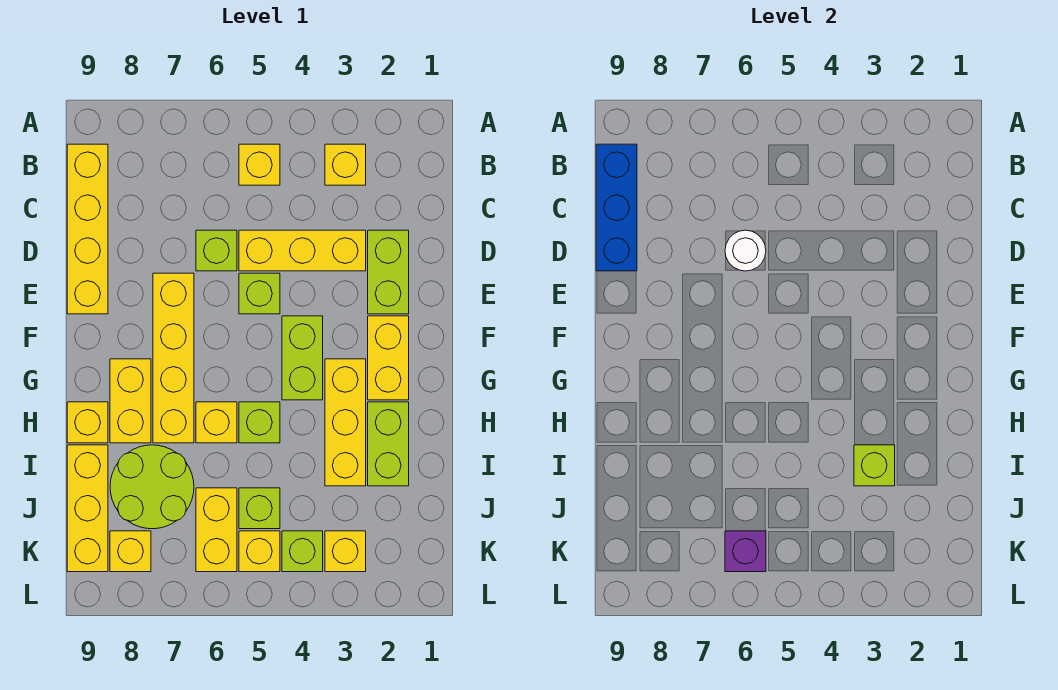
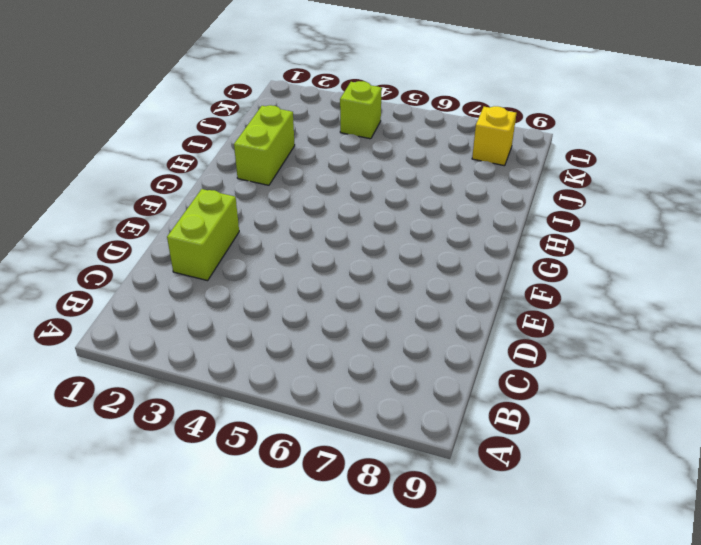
none -> yellow 1x1 brick [325,144,366,185]
none -> yellow 1x1 brick [239,144,280,185]
none -> yellow 1x4 brick [67,144,108,314]

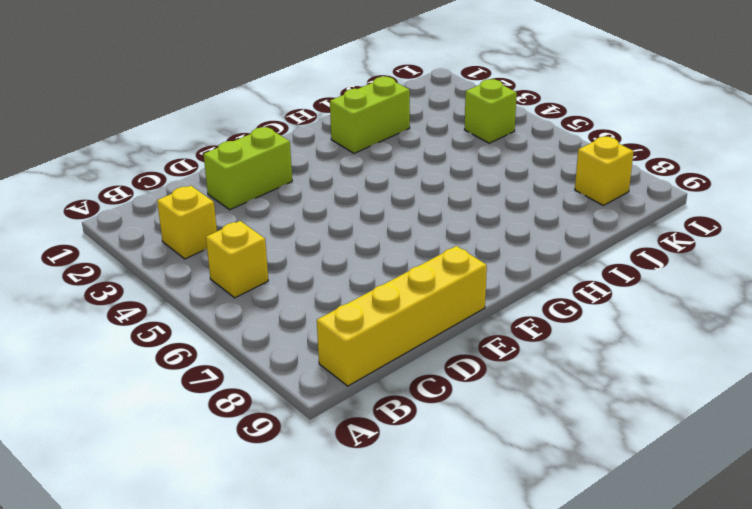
none -> yellow 1x3 brick [239,230,366,271]
none -> lime 1x1 brick [196,230,237,271]
none -> lime 1x1 brick [239,273,280,314]

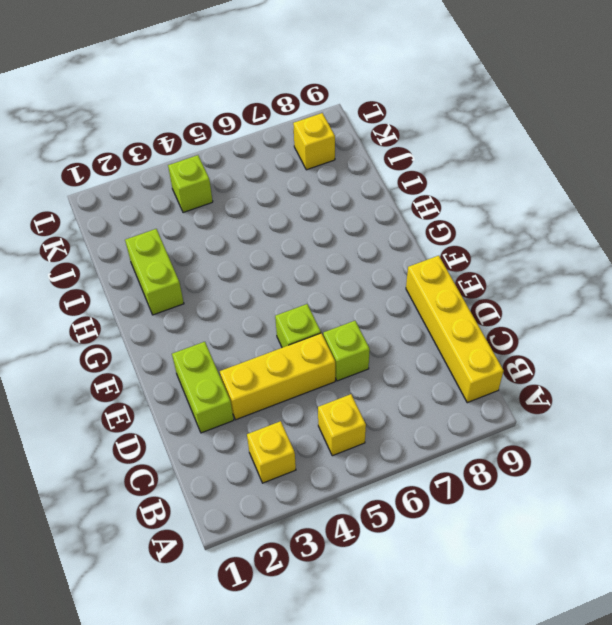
none -> yellow 1x4 brick [153,273,194,443]
none -> yellow 1x2 brick [368,316,409,400]
none -> lime 1x2 brick [282,316,323,400]

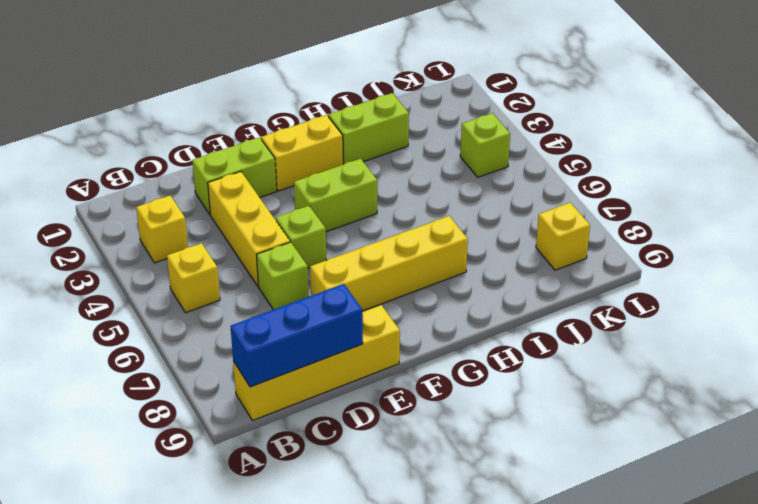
none -> yellow 1x3 brick [325,359,366,486]
none -> yellow 1x2 brick [110,359,151,443]
none -> lime 1x1 brick [239,402,280,443]

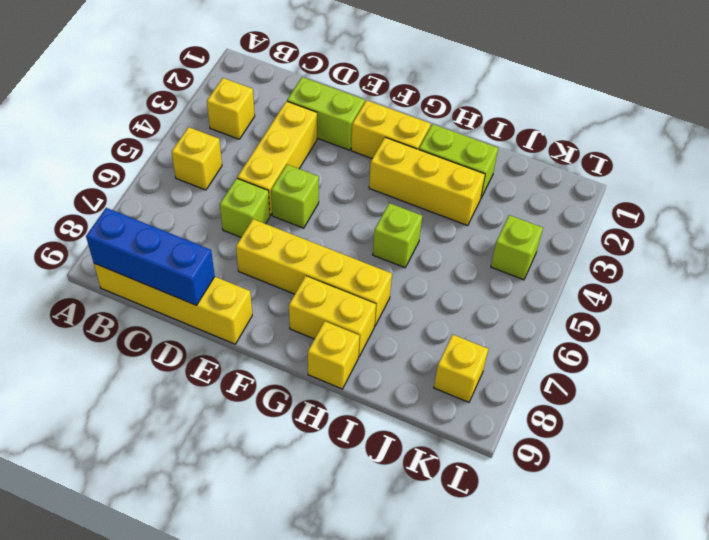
none -> lime 1x2 brick [282,316,323,400]
none -> yellow 1x1 brick [196,402,237,443]
none -> lime 2x2 round brick [110,445,194,529]

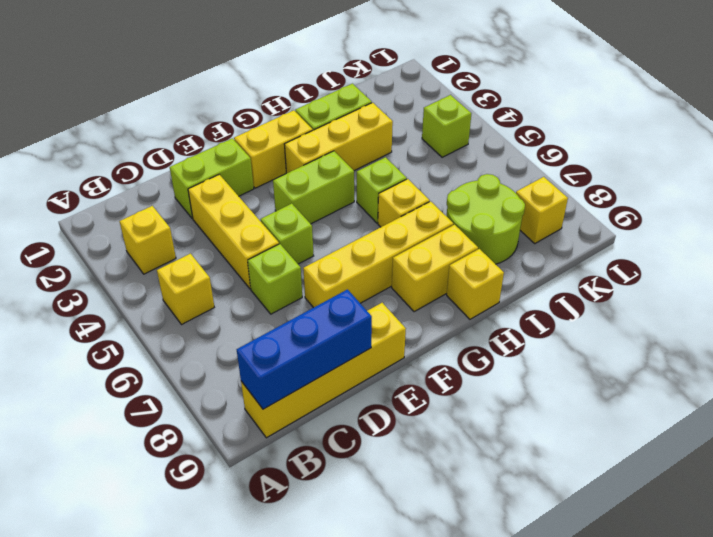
none -> yellow 1x3 brick [67,445,108,572]
none -> lime 1x1 brick [239,488,280,529]
none -> yellow 1x2 brick [196,488,237,572]

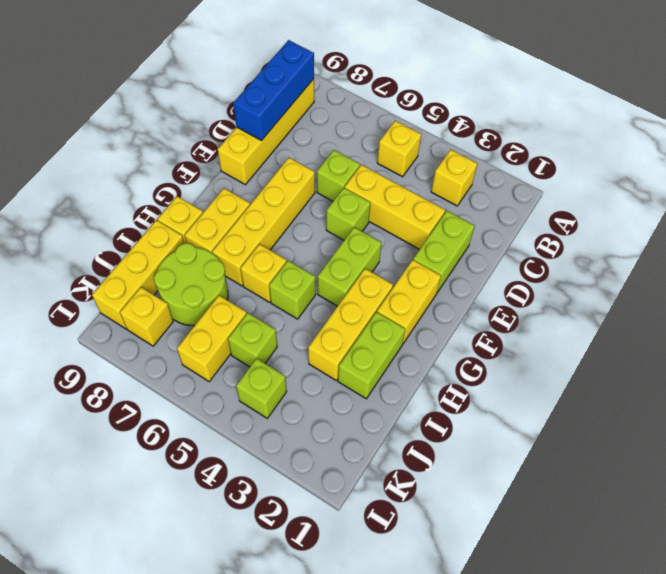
none -> yellow 1x1 brick [325,531,366,572]
none -> yellow 1x1 brick [239,531,280,572]
none -> white 1x1 round brick [725,230,766,271]

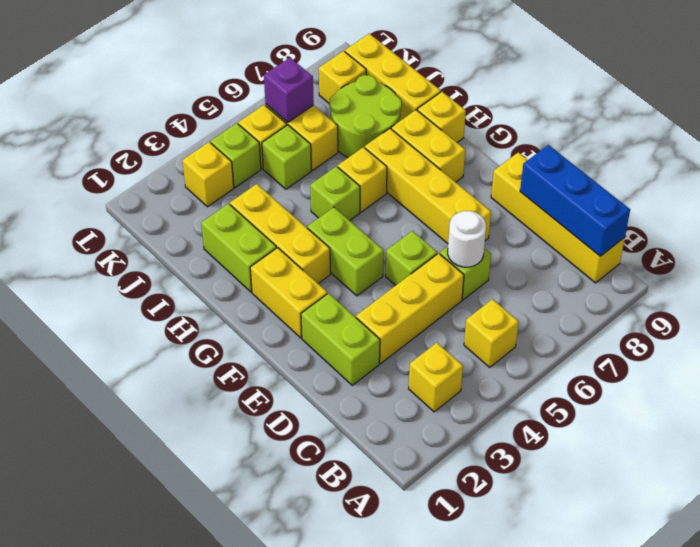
none -> lime 1x1 brick [854,445,895,486]

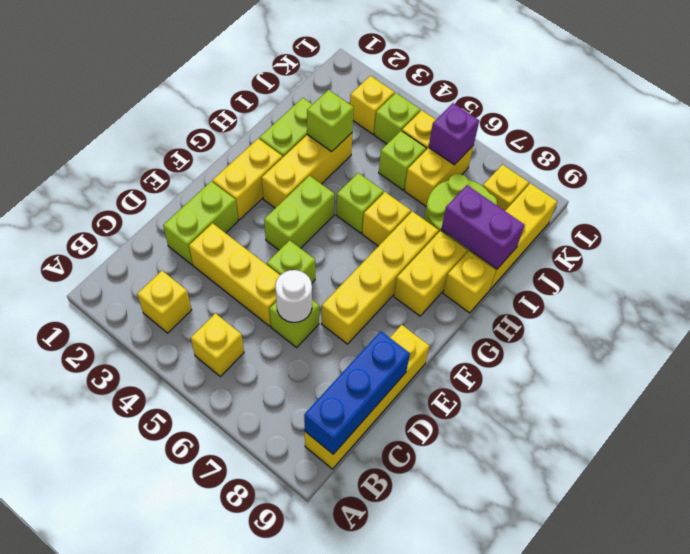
purple 1x2 brick [441,185,524,269] -> none

